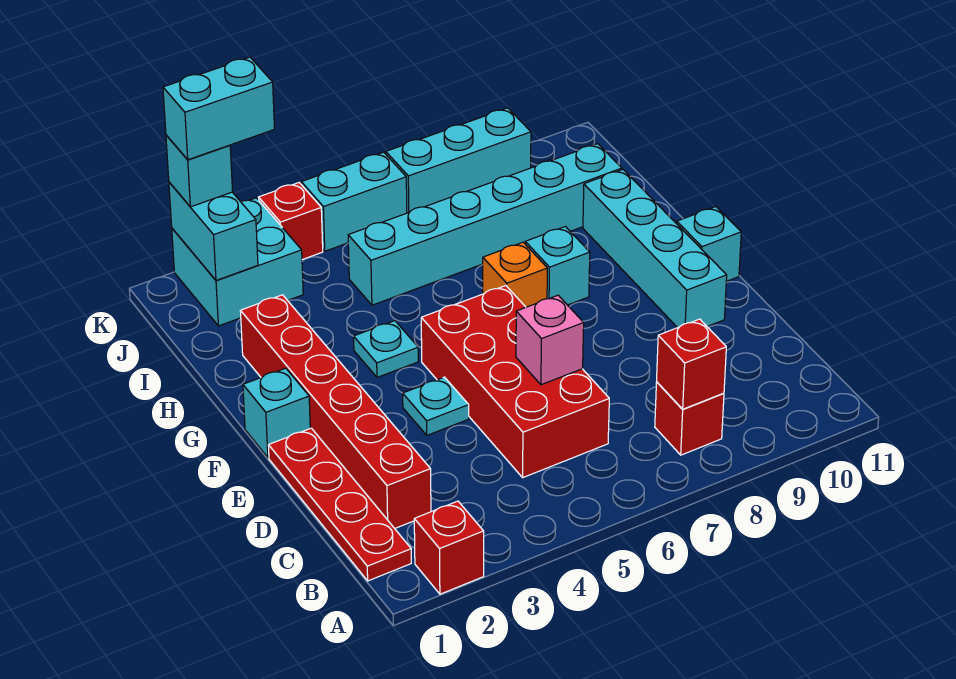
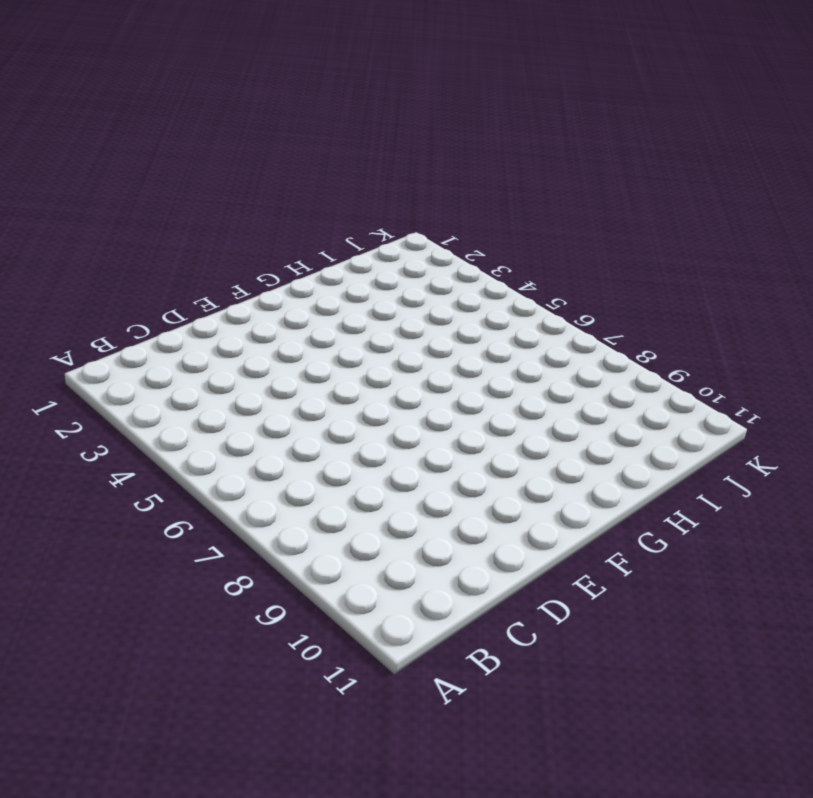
none -> red 1x1 brick [414,501,484,594]
none -> red 1x4 plate [268,428,411,581]
none -> red 1x1 brick [655,382,724,455]

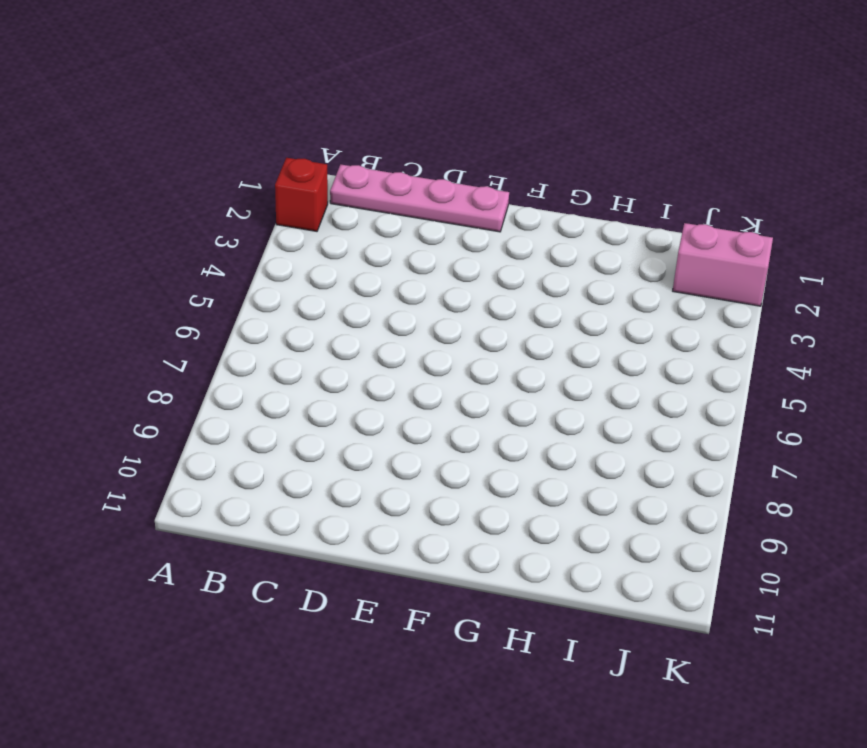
pink 1x4 plate [330,164,509,232] -> red 1x4 plate [268,428,411,581]
pink 1x2 brick [673,223,773,306] -> cyan 2x2 brick [172,198,303,326]
none -> red 1x1 brick [655,382,724,455]
none -> red 1x6 brick [240,295,431,528]
none -> red 2x4 brick [421,286,609,477]

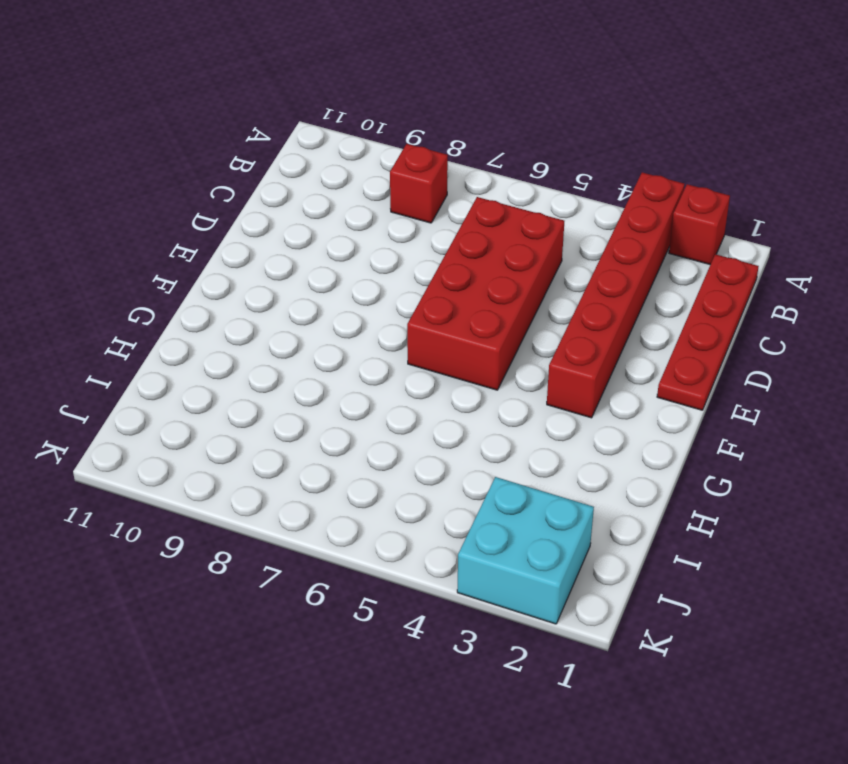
red 1x6 brick [547,172,684,418] -> red 1x6 brick moved to [240,295,431,528]
none -> cyan 1x1 plate [403,377,469,435]
none -> cyan 1x4 brick [583,170,727,328]
none -> cyan 1x1 brick [243,368,310,458]

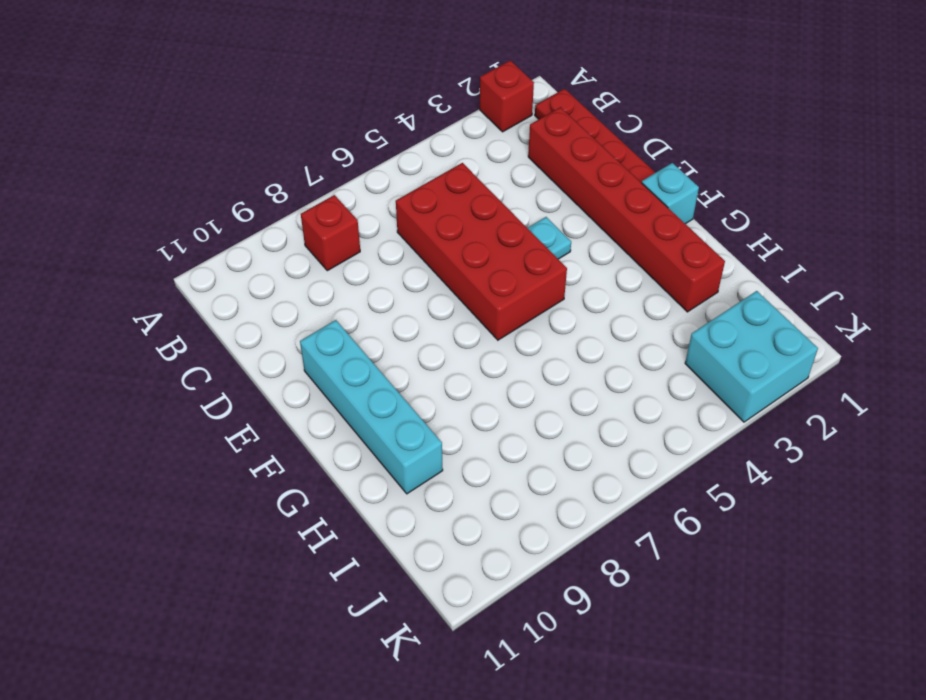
none -> cyan 1x1 brick [677,207,741,281]
none -> cyan 1x1 plate [354,321,419,377]
none -> orange 1x1 brick [483,242,547,307]

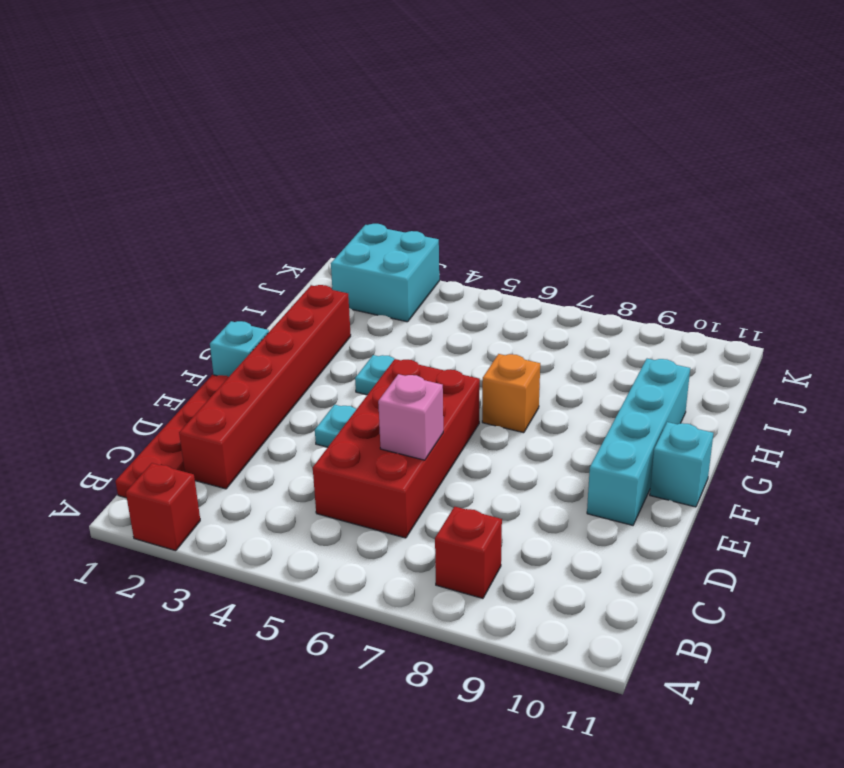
none -> cyan 1x1 brick [525,227,590,305]
none -> cyan 1x6 brick [348,144,622,305]
none -> red 1x1 brick [258,183,323,260]

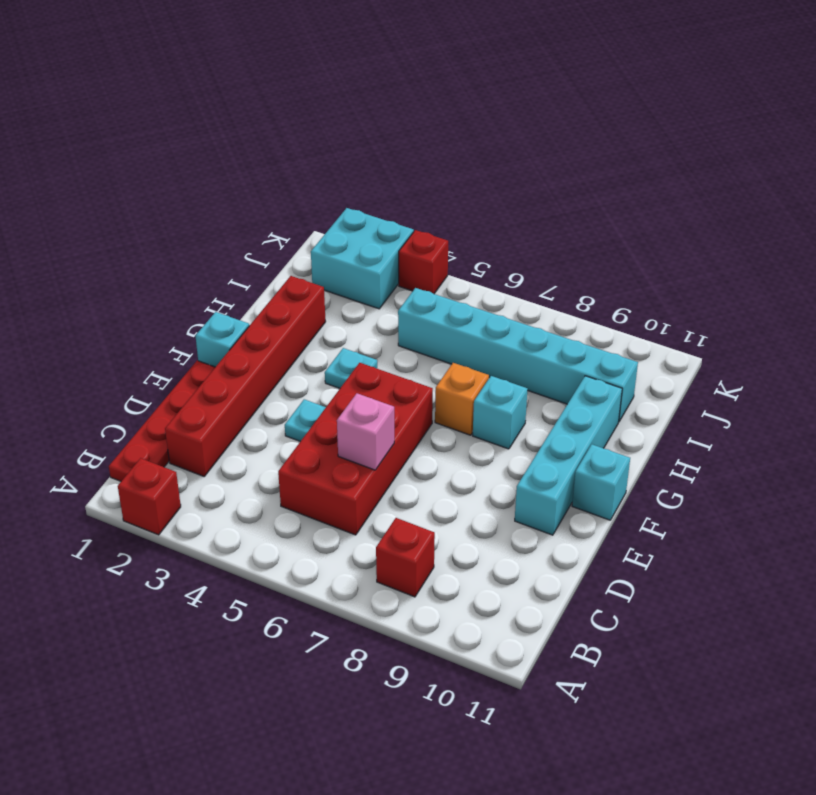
none -> cyan 1x2 brick [301,152,407,251]
none -> cyan 1x3 brick [386,108,531,213]
none -> red 1x1 brick [657,319,726,409]

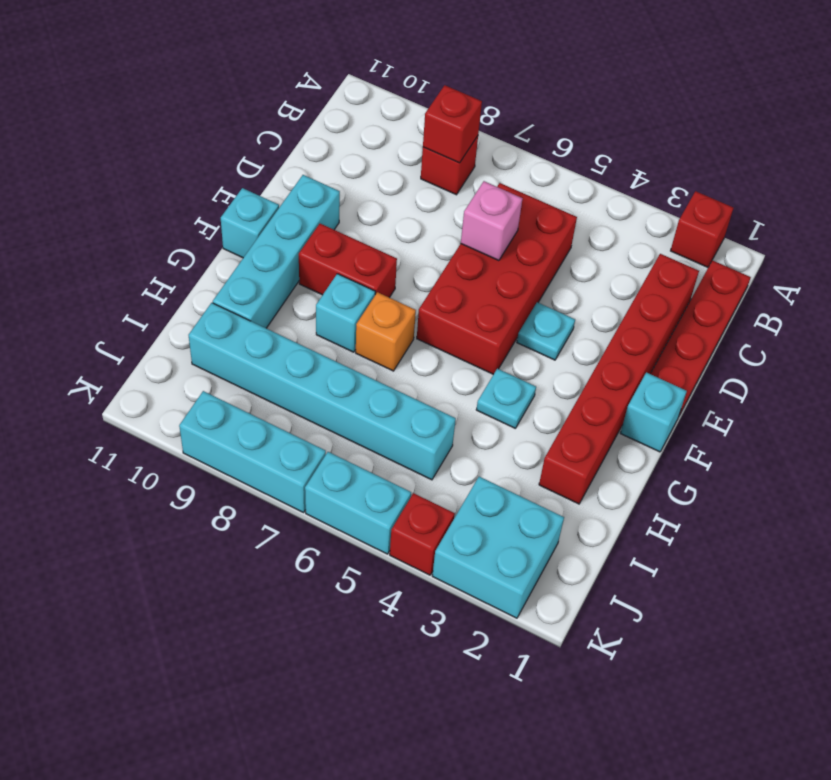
red 1x2 brick [299,224,397,298] -> none
none -> cyan 1x2 brick [169,182,258,280]
none -> cyan 1x1 brick [166,135,233,207]
none -> cyan 1x2 brick [163,57,275,160]

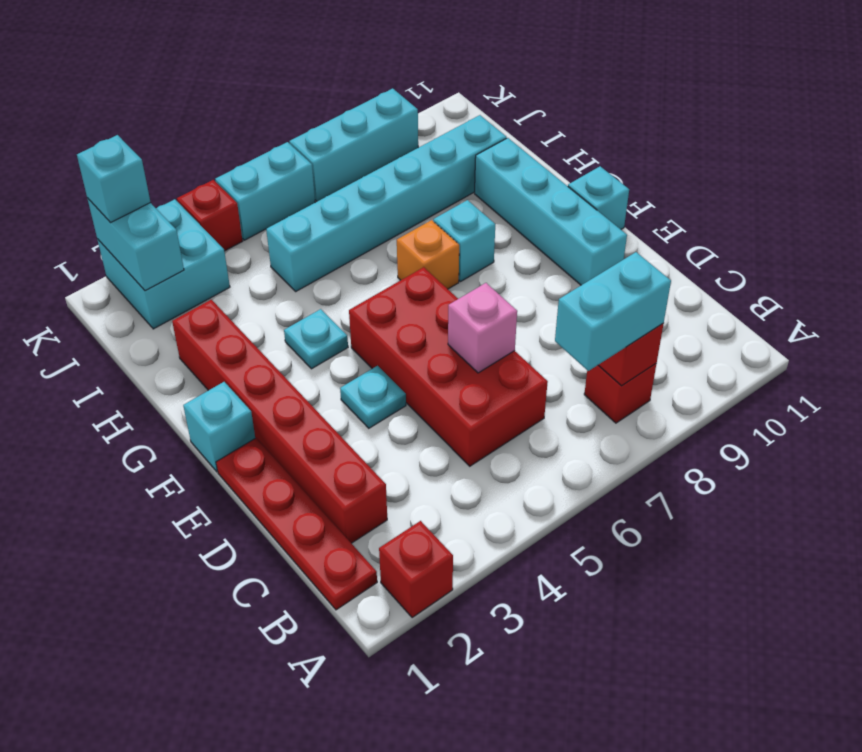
cyan 1x2 brick [555,252,671,371] -> cyan 1x2 brick moved to [163,57,275,160]

